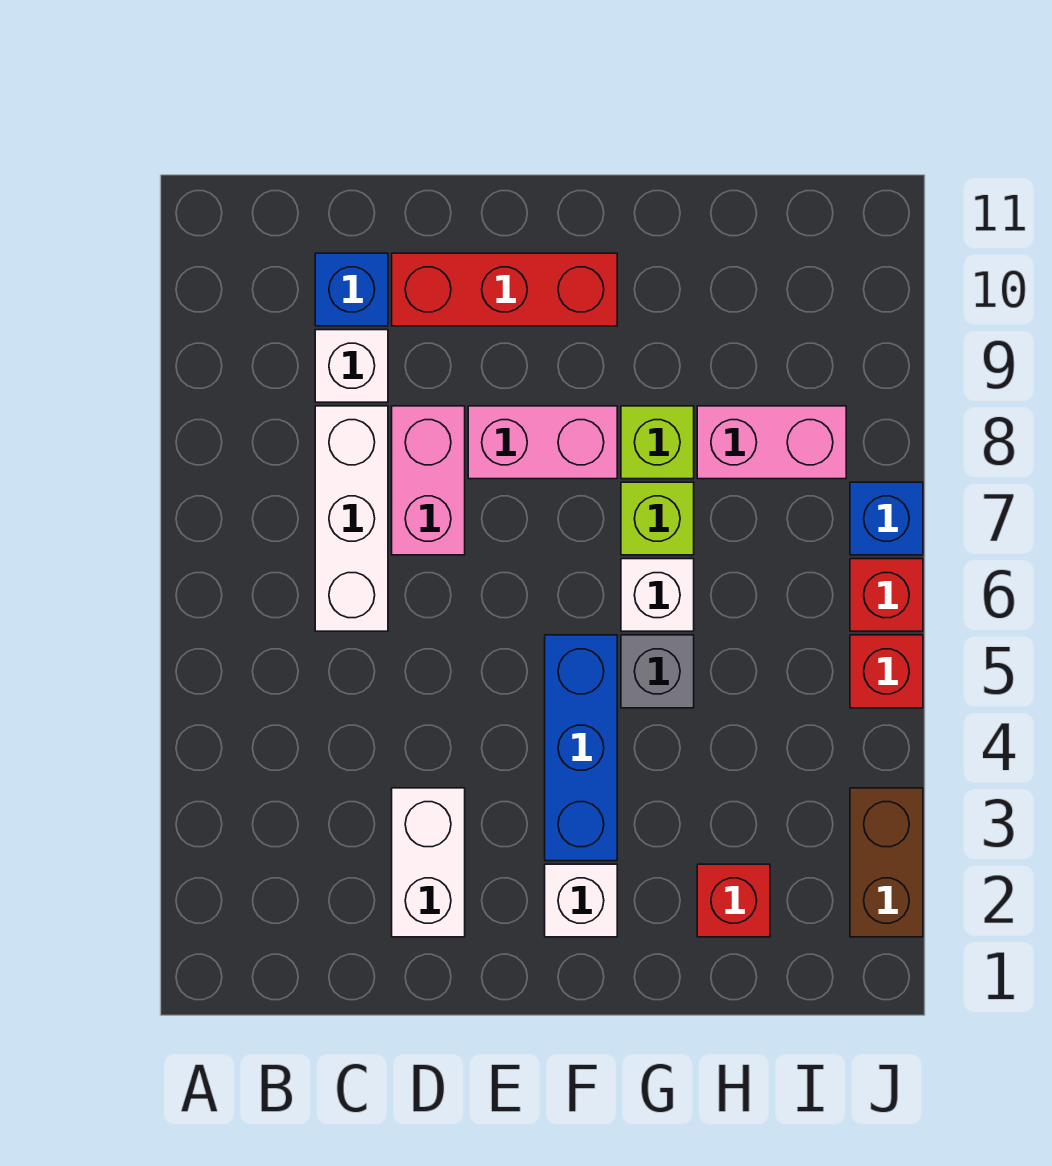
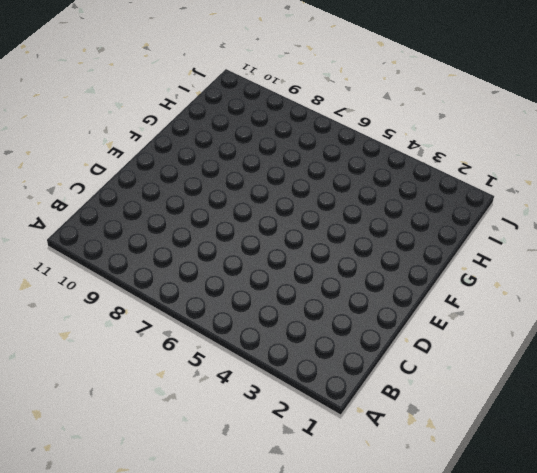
none -> white 1x3 brick [315,406,388,631]
none -> white 1x1 brick [315,330,388,402]
none -> blue 1x1 brick [315,253,388,326]

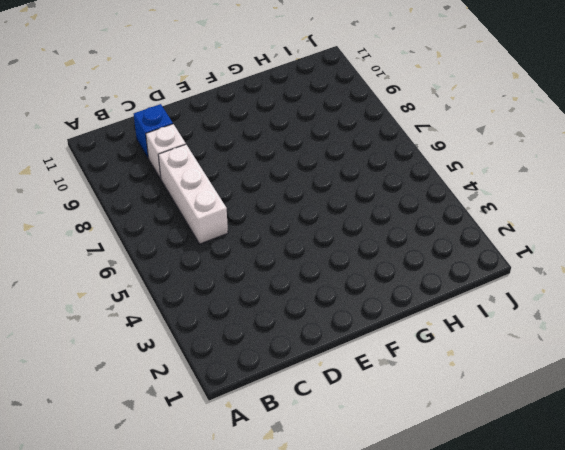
none -> white 1x2 brick [392,788,465,937]
none -> pink 1x2 brick [392,406,465,555]
none -> red 1x3 brick [392,253,617,326]

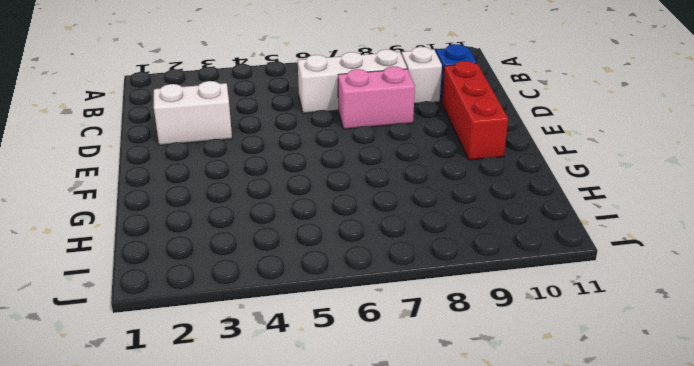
none -> pink 1x2 brick [468,406,617,479]
none -> white 1x1 brick [545,864,617,937]
none -> blue 1x3 brick [545,635,617,861]

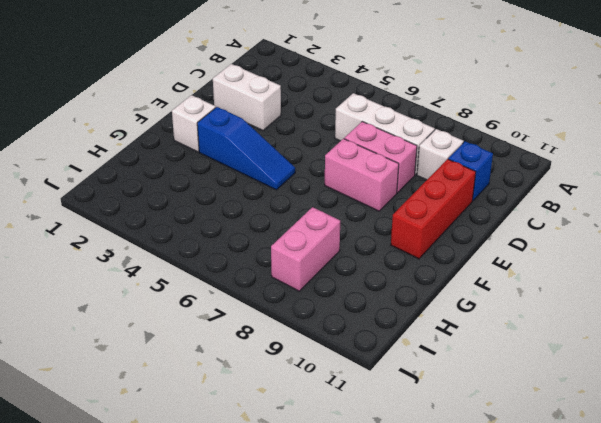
pink 1x2 brick [325,139,399,211] -> pink 1x2 brick turned to [468,406,617,479]
blue 1x3 slope [197,107,295,190] -> blue 1x3 brick [545,635,617,861]
none -> grey 1x1 brick [621,635,694,708]
none -> white 1x1 brick [621,559,694,631]
none -> lime 1x1 brick [621,482,694,555]

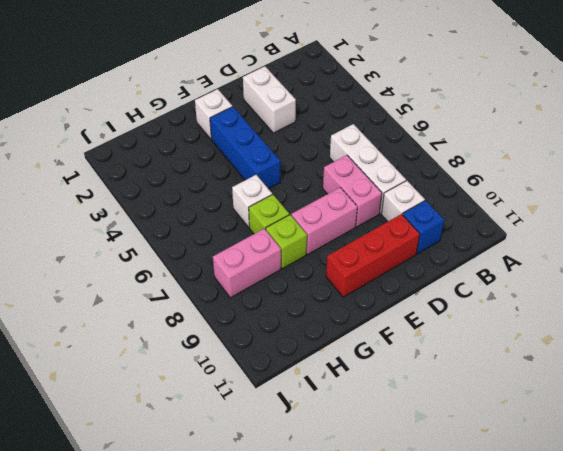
none -> grey 1x1 brick [621,635,694,708]
none -> red 1x1 brick [697,864,770,937]
none -> brown 1x2 brick [850,788,923,937]

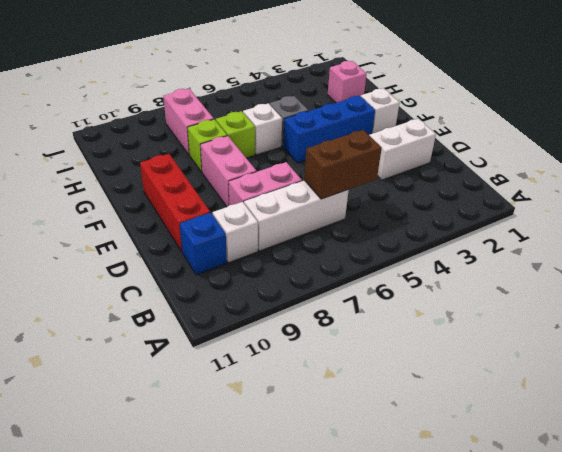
brown 1x2 brick [304,130,382,199] -> brown 1x2 brick moved to [850,788,923,937]
pink 1x1 brick [328,61,367,103] -> red 1x1 brick [697,864,770,937]
none -> red 1x1 brick [850,635,923,708]
none -> red 1x1 brick [850,559,923,631]
none -> blue 1x1 brick [850,482,923,555]

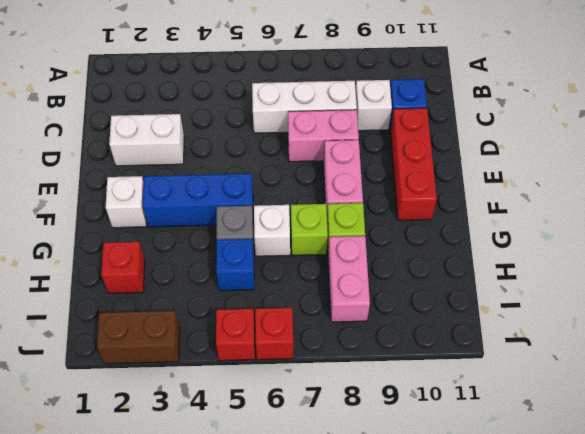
blue 1x1 brick [216,239,254,291] -> blue 1x1 brick moved to [850,482,923,555]

